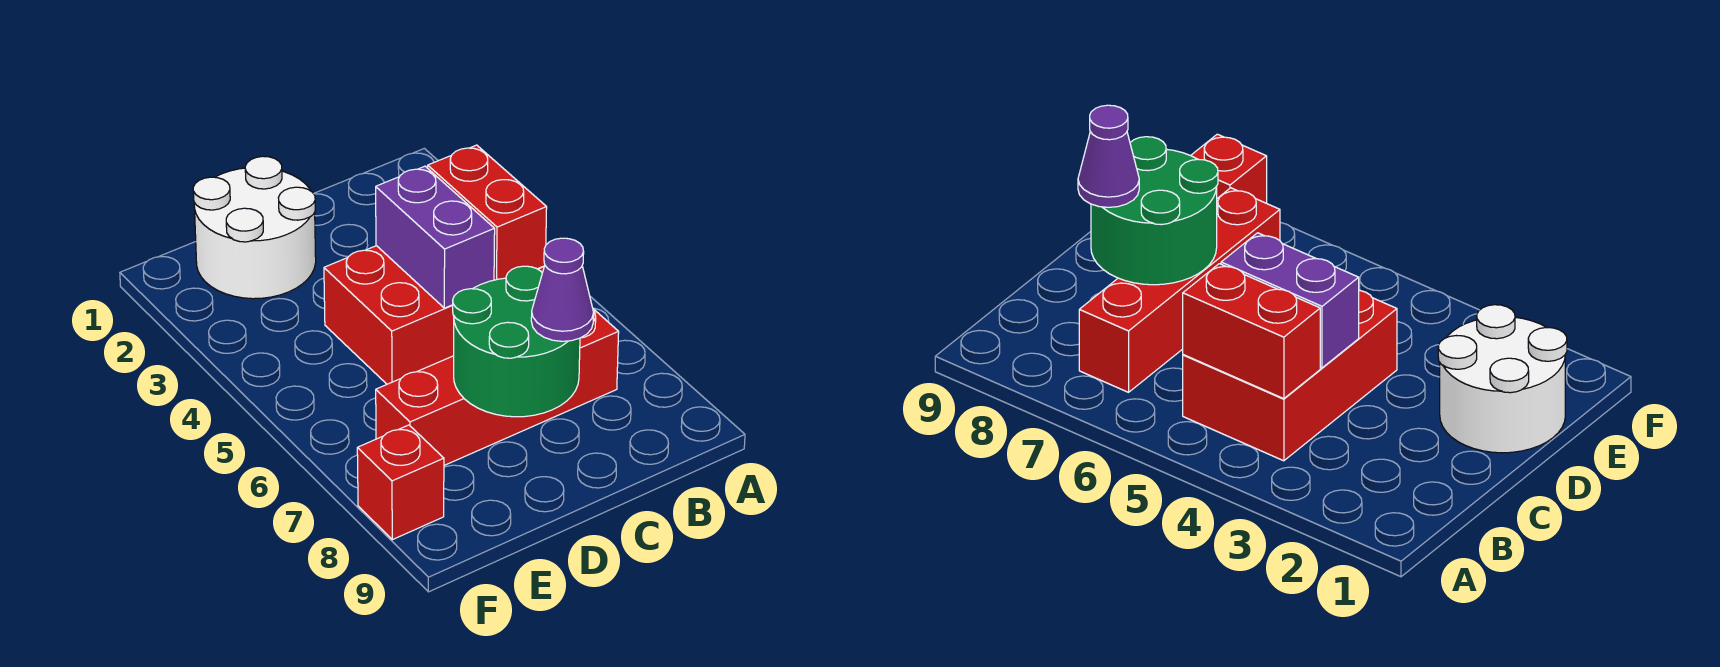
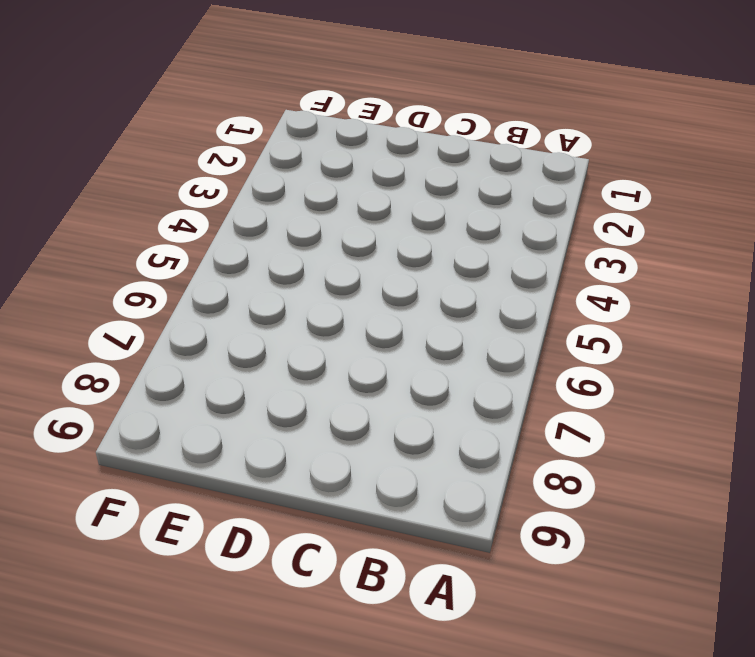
none -> red 2x3 brick [324,246,544,384]
none -> red 1x4 brick [376,309,619,465]

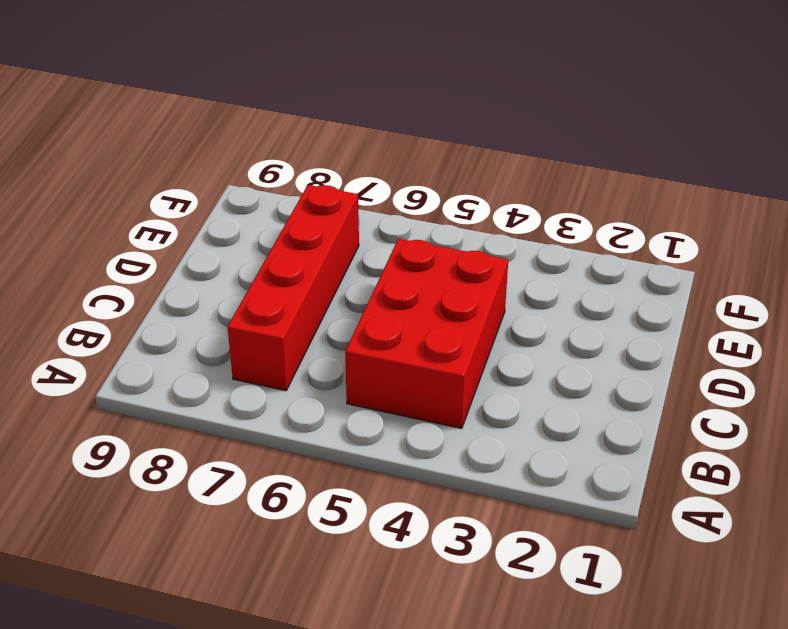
none -> white 2x2 round brick [193,156,316,299]
none -> red 1x1 brick [357,425,444,540]

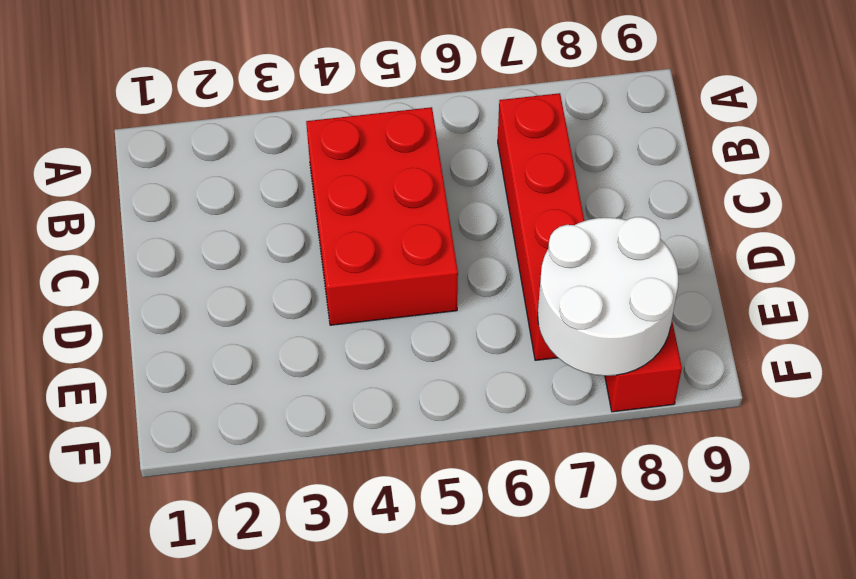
white 2x2 round brick [538,217,678,376] -> white 2x2 round brick moved to [193,156,316,299]
none -> red 1x2 brick [428,145,547,280]
none -> purple 1x2 brick [376,166,495,308]

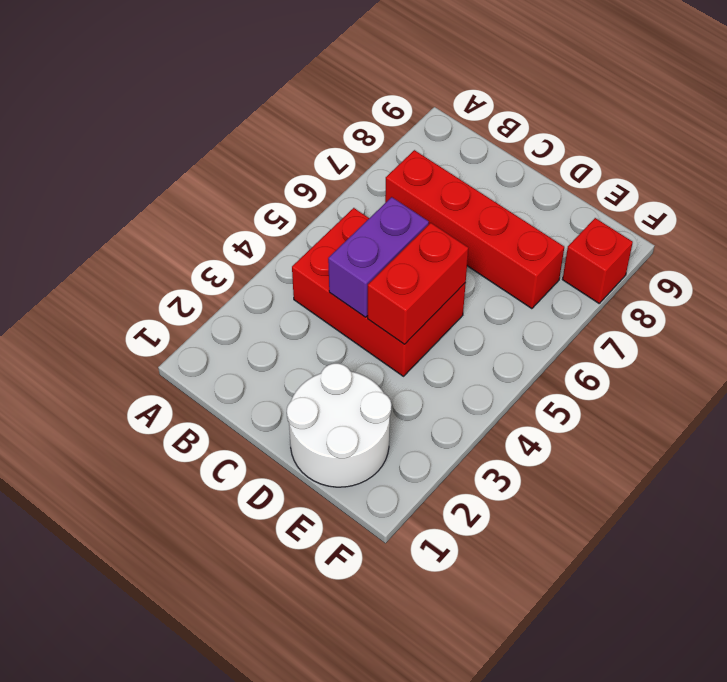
red 1x2 brick [368,223,468,344] -> red 1x2 brick moved to [428,145,547,280]
none -> green 2x2 round brick [453,266,580,417]
none -> purple 1x1 cone [531,238,594,341]

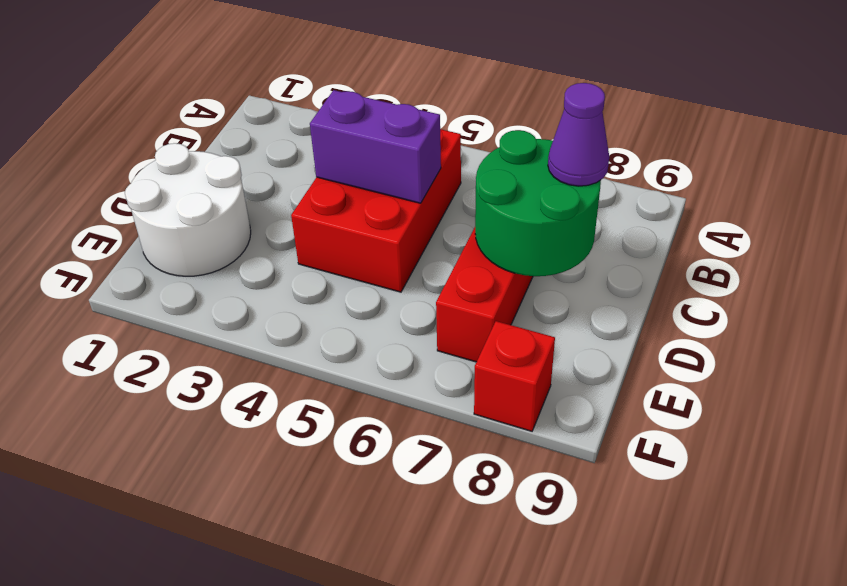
none -> red 1x2 brick [428,145,547,280]

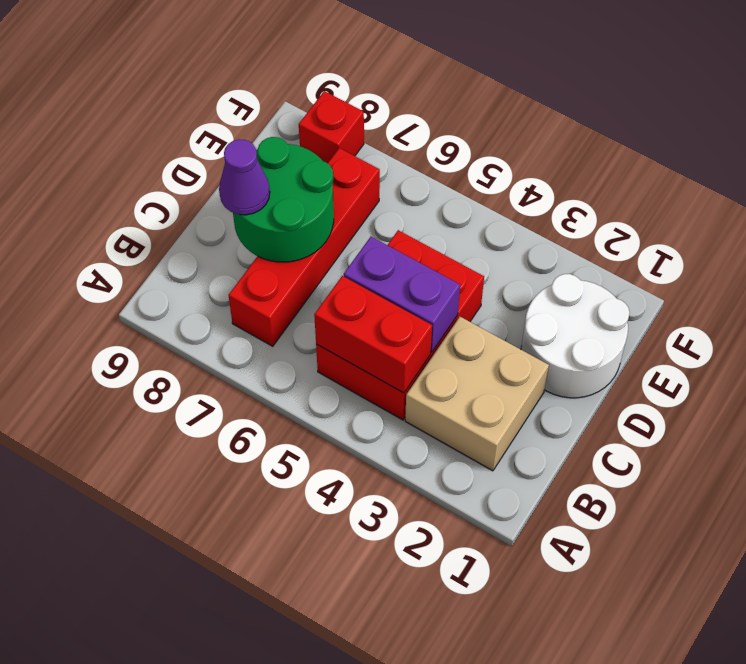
tan 2x2 brick [405,317,549,471] -> none

